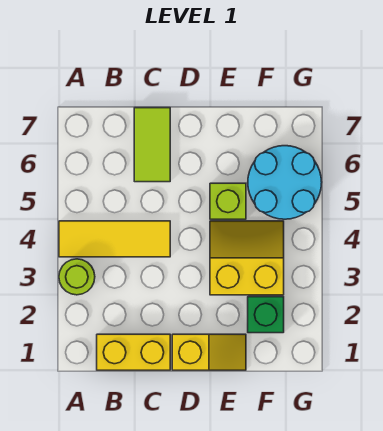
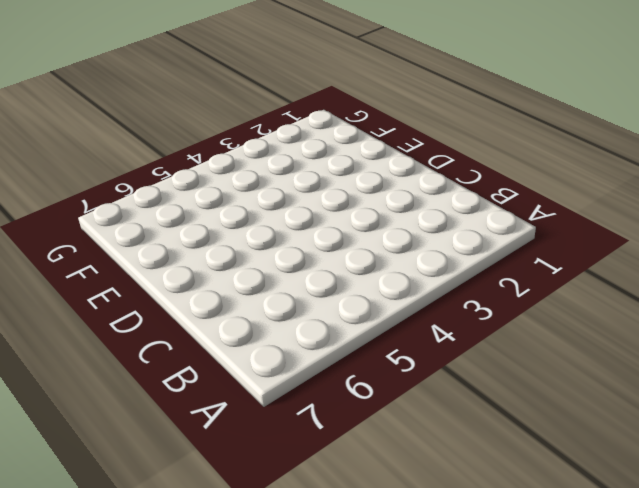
none -> lime 1x1 round brick [59,259,95,295]
none -> yellow 1x3 tile [59,221,170,257]

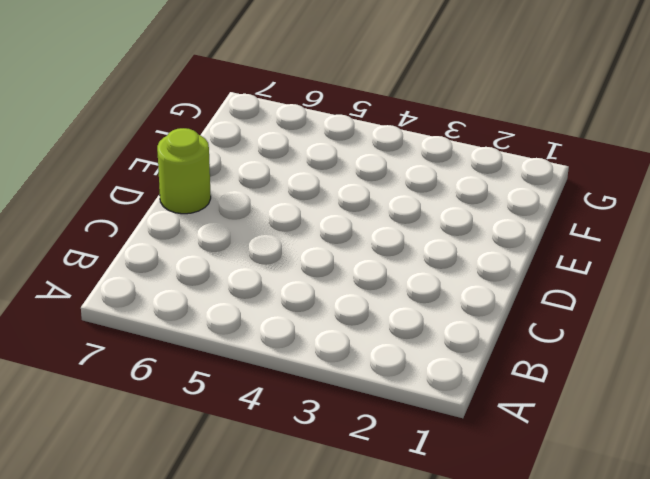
lime 1x1 round brick [157,128,211,214] -> lime 1x1 round brick moved to [59,259,95,295]
none -> yellow 1x3 tile [59,221,170,257]
none -> yellow 1x2 brick [97,334,170,370]

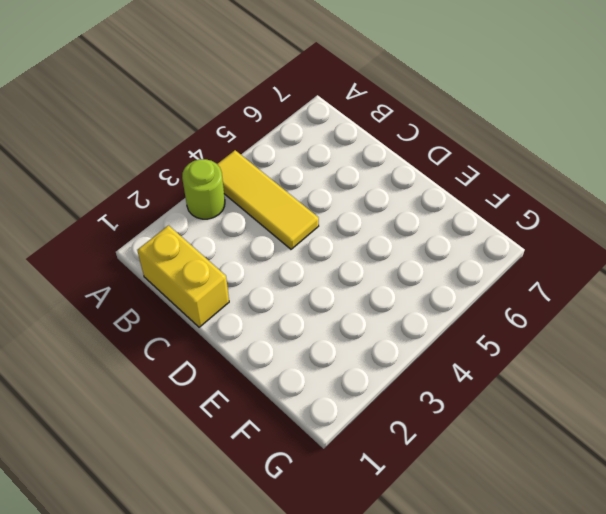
none -> lime 1x2 tile [134,108,170,182]
none -> yellow 1x2 slope [172,334,246,370]

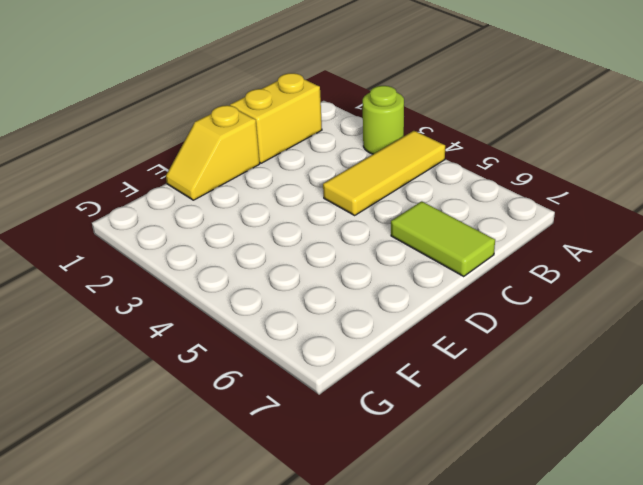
none -> yellow 2x2 slope [210,221,284,295]
none -> lime 1x1 brick [210,183,246,219]

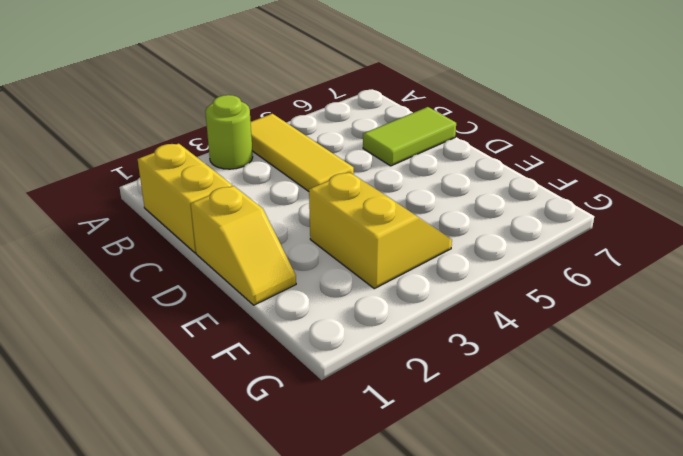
none -> lime 1x1 brick [210,183,246,219]
none -> green 1x1 brick [248,297,284,333]

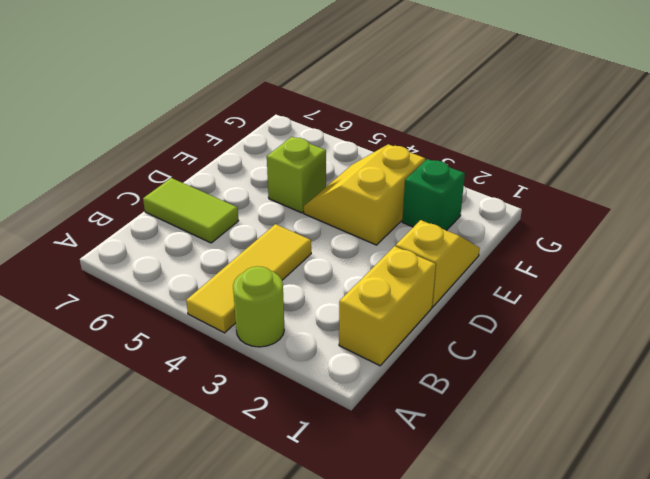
none -> cyan 2x2 round brick [248,146,322,219]

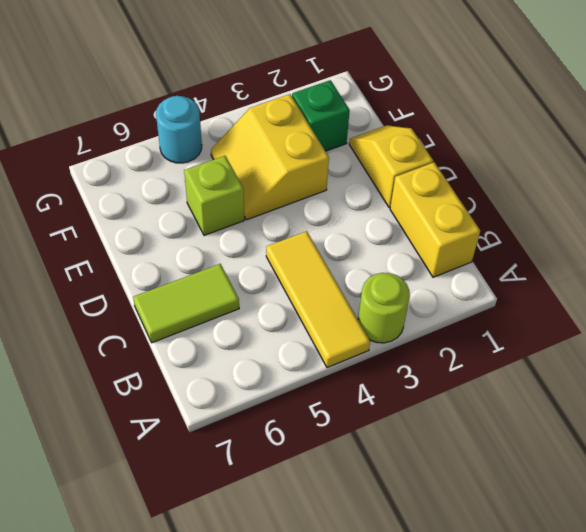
cyan 1x1 round brick [156,96,202,163] -> cyan 2x2 round brick [248,146,322,219]

